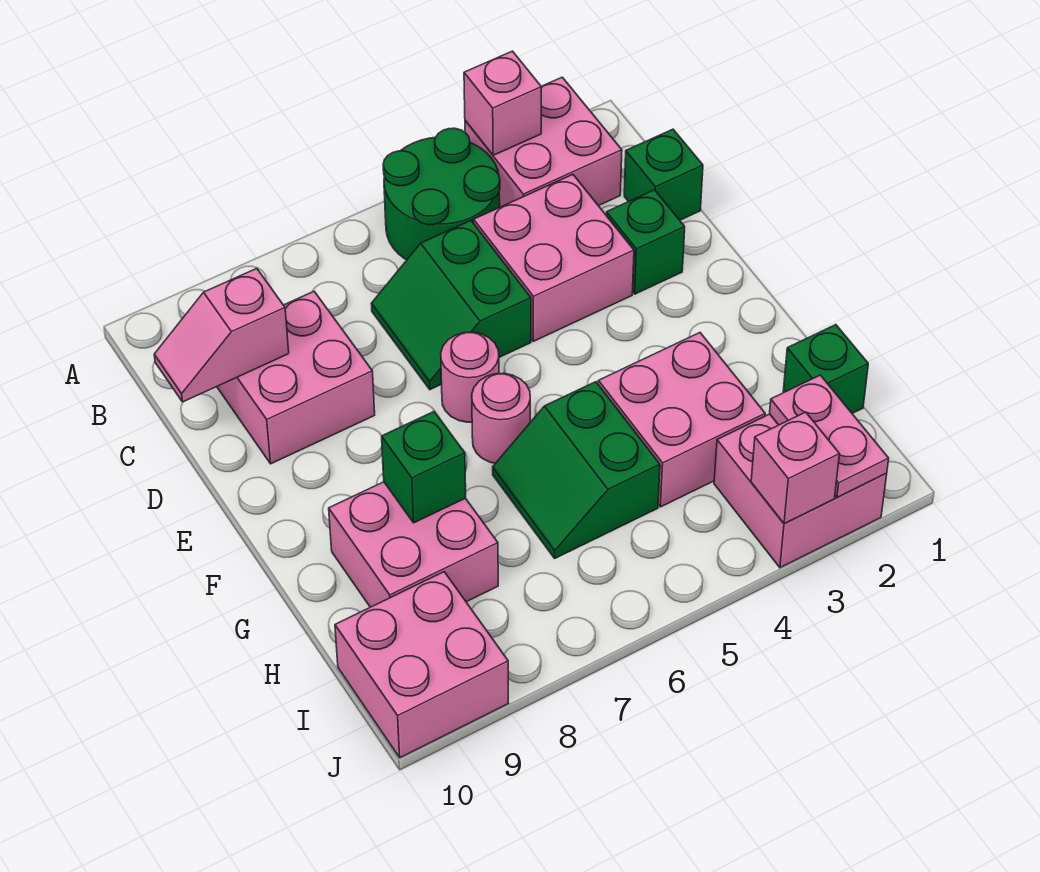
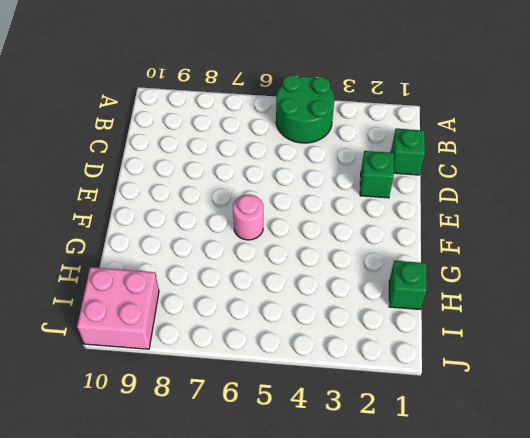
none -> pink 2x2 brick [465,77,622,207]
none -> pink 2x2 brick [474,175,634,341]
none -> green 2x2 slope [371,221,531,390]

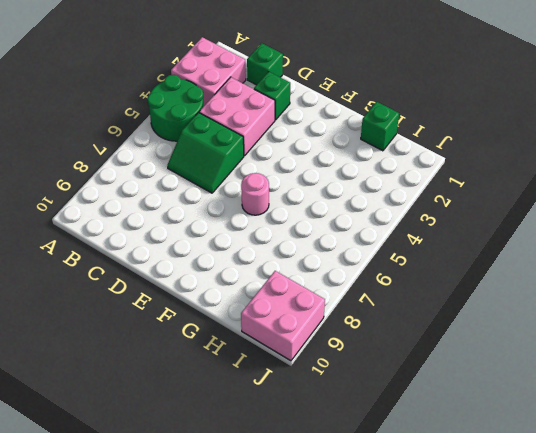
none -> pink 2x2 brick [217,292,375,464]
none -> pink 1x1 round brick [441,332,499,422]
none -> pink 2x2 brick [598,333,765,507]

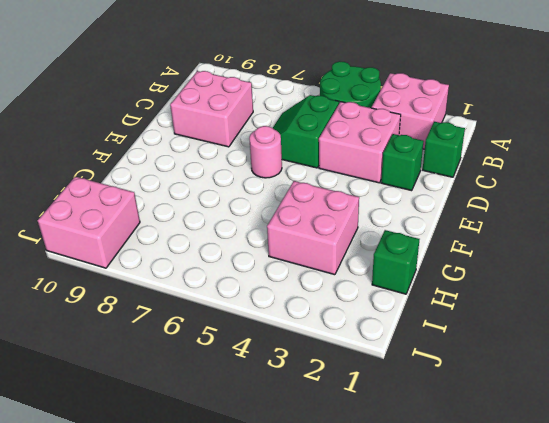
none -> pink 1x1 round brick [472,373,530,463]
none -> green 2x2 slope [493,382,660,558]
none -> pink 2x2 brick [329,482,498,607]

